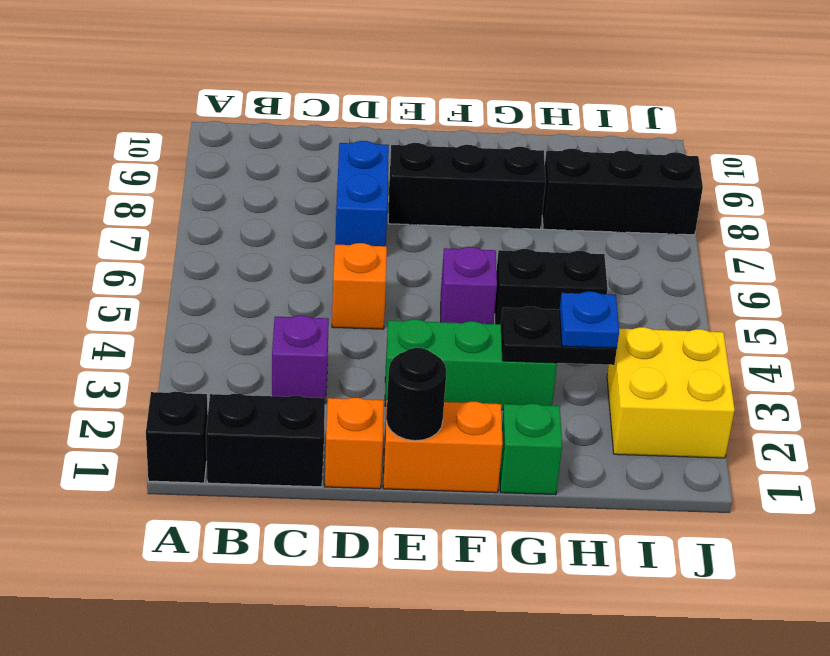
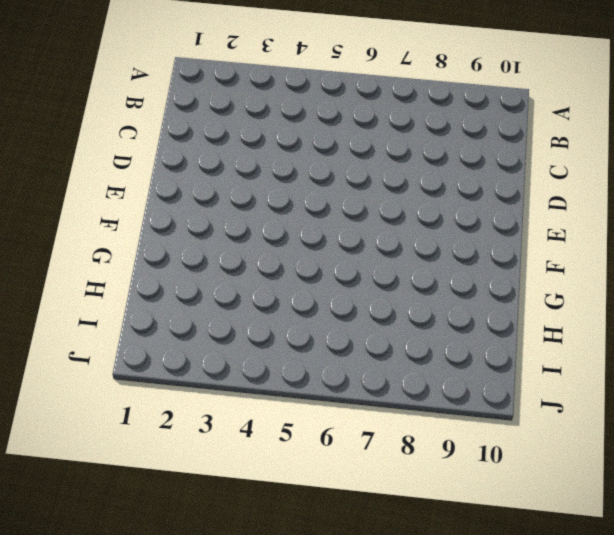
none -> black 1x1 brick [146,392,208,483]
none -> black 1x2 brick [206,394,325,487]
none -> purple 1x1 brick [272,315,329,404]

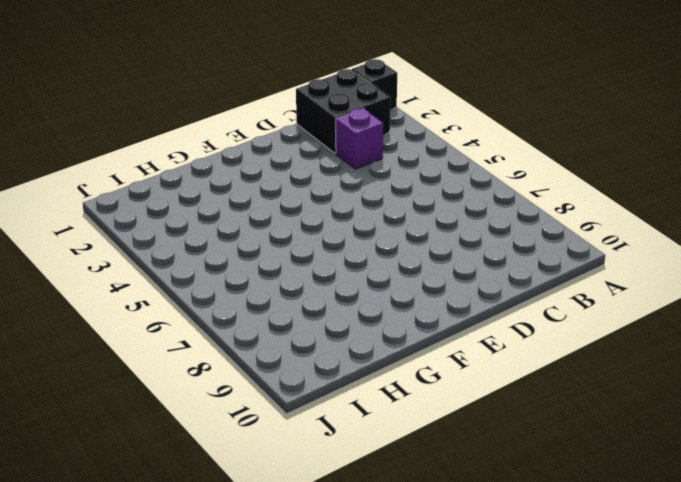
black 2x2 brick [296,69,391,153] -> black 1x2 brick [206,394,325,487]
none -> orange 1x1 brick [325,398,384,489]
none -> orange 1x1 brick [332,243,387,329]
none -> blue 1x2 brick [335,141,389,246]

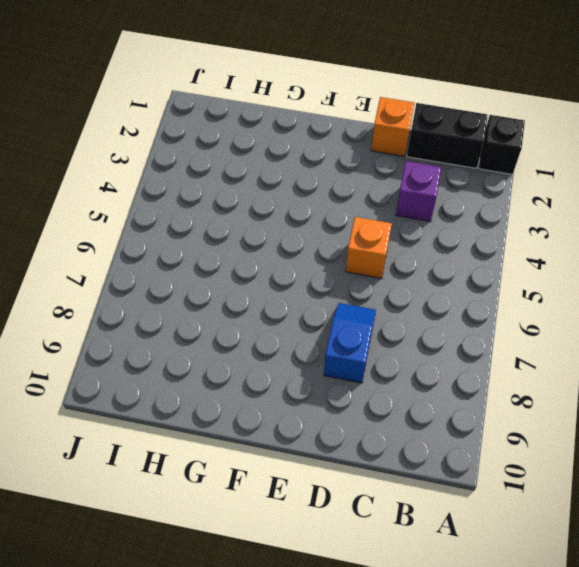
blue 1x2 slope [324,303,376,383] -> blue 1x2 brick [335,141,389,246]
none -> orange 1x2 brick [383,402,503,493]
none -> green 1x3 brick [385,319,557,410]
none -> black 1x3 brick [388,143,546,229]

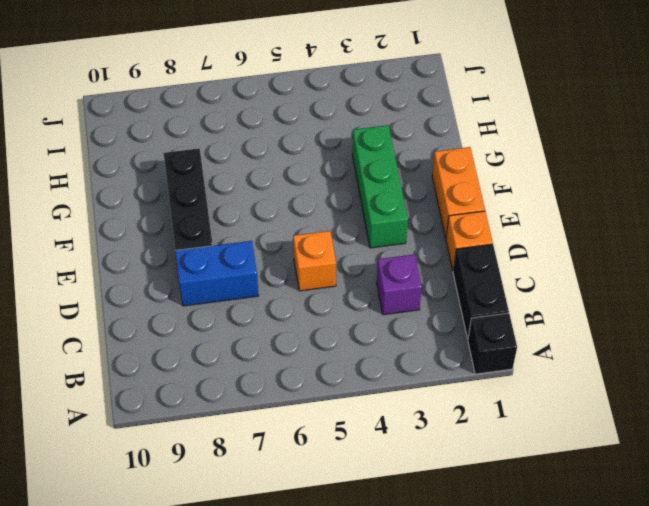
none -> purple 1x1 brick [441,247,497,324]
none -> green 1x1 brick [500,404,562,495]
none -> black 1x2 brick [494,249,608,324]

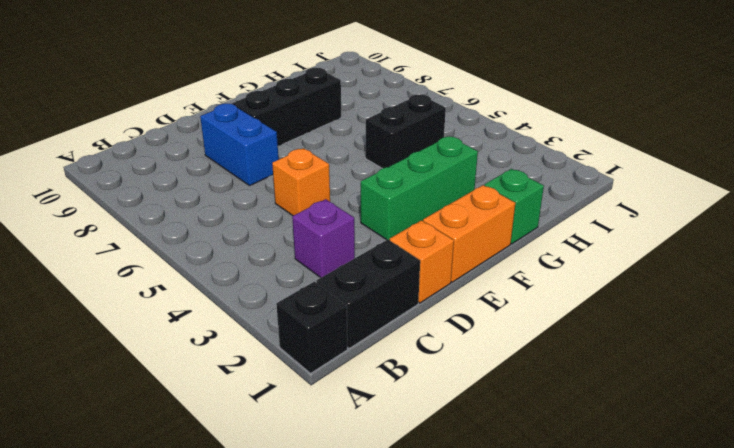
none -> purple 1x1 brick [441,247,497,324]
none -> black 1x3 brick [542,149,703,235]
none -> yellow 2x2 brick [607,327,735,458]

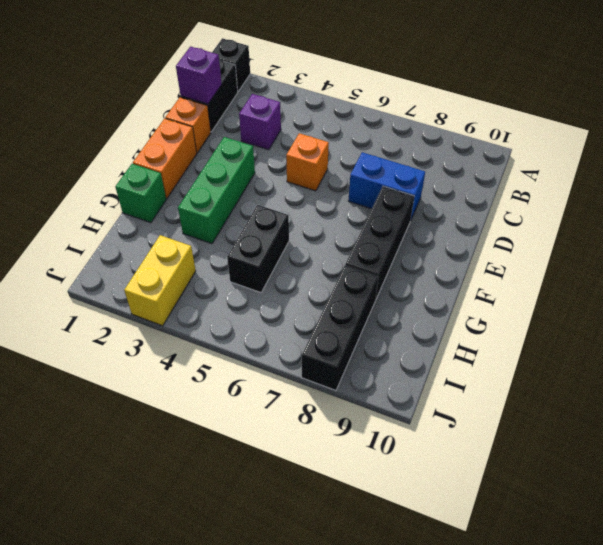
purple 1x1 brick [176,47,222,104] -> purple 1x1 brick moved to [441,247,497,324]
yellow 1x2 brick [124,235,196,326] -> yellow 2x2 brick [607,327,735,458]
none -> black 1x1 round brick [386,348,447,441]
none -> black 1x2 plate [501,306,617,365]
none -> blue 1x1 plate [560,291,619,348]

